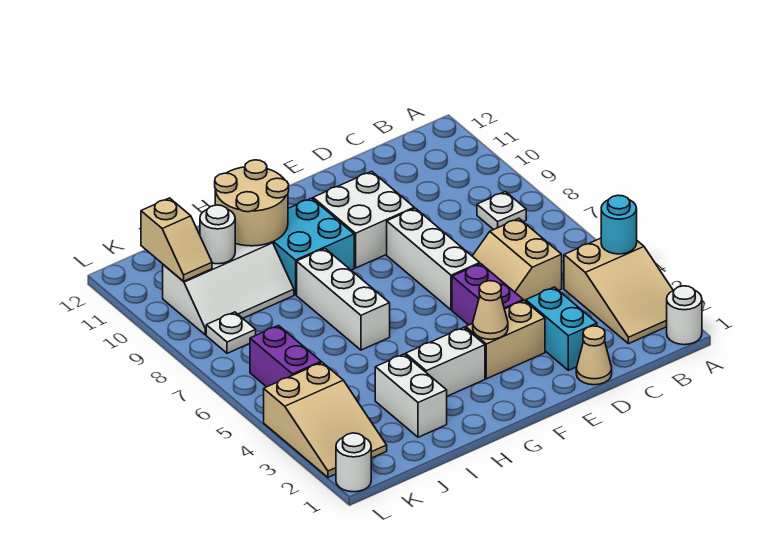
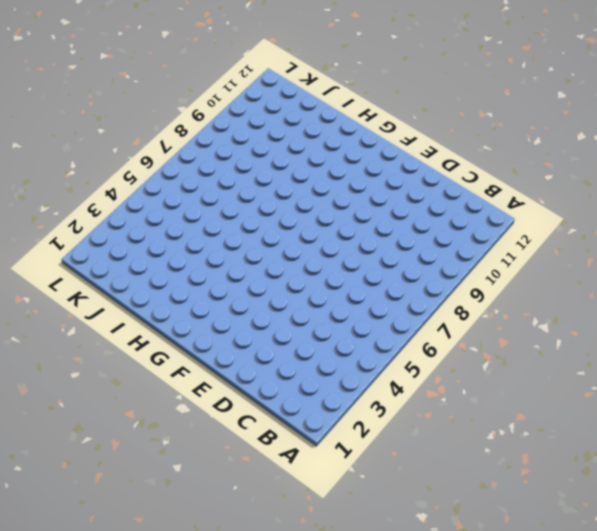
none -> white 1x1 round brick [667,286,702,345]
none -> tan 2x3 slope [564,238,673,344]
none -> white 1x1 plate [477,192,526,230]

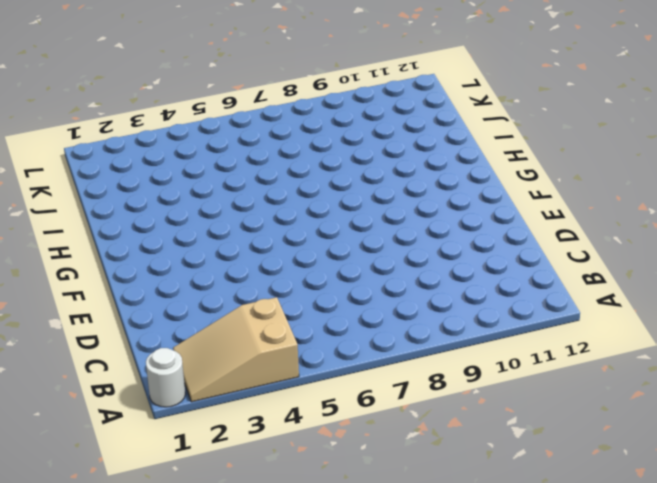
none -> white 1x1 plate [477,192,526,230]
none -> tan 2x2 slope [472,219,562,301]
none -> tan 1x1 cone [576,326,612,385]

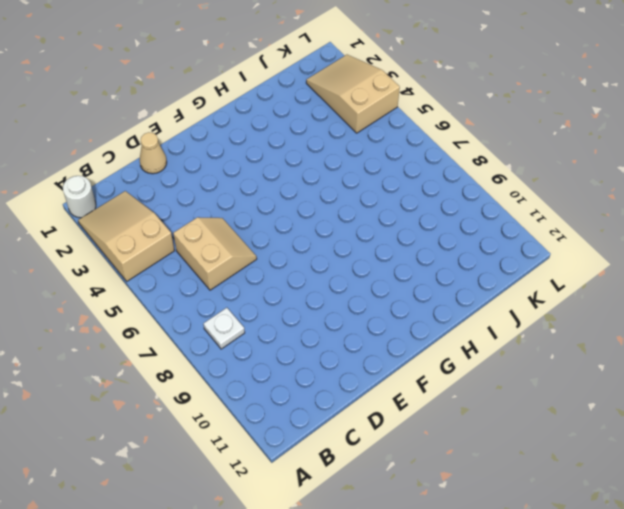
none -> cyan 1x2 brick [526,287,597,370]
none -> tan 1x2 brick [466,301,545,379]
none -> purple 1x2 brick [452,264,523,325]

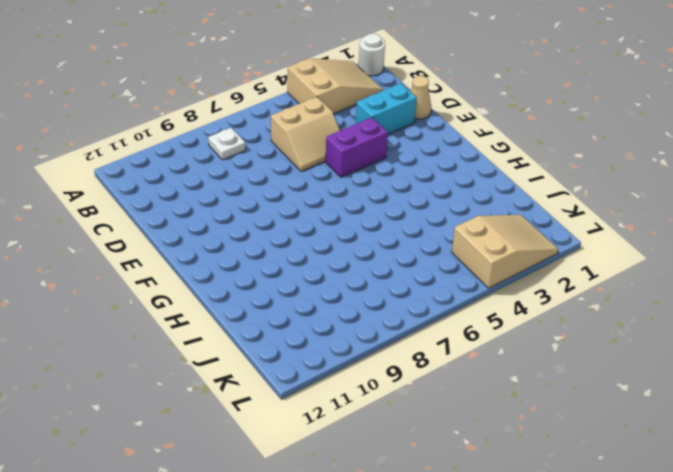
none -> tan 1x2 brick [466,301,545,379]
none -> white 1x3 brick [387,208,480,310]
none -> white 2x2 brick [313,171,414,268]

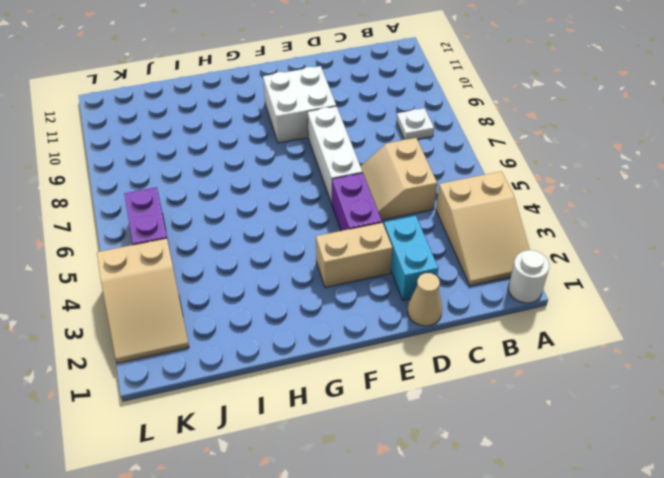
none -> white 1x2 brick [406,327,485,396]
none -> cyan 2x2 brick [272,198,354,295]
none -> white 1x3 brick [297,249,390,350]

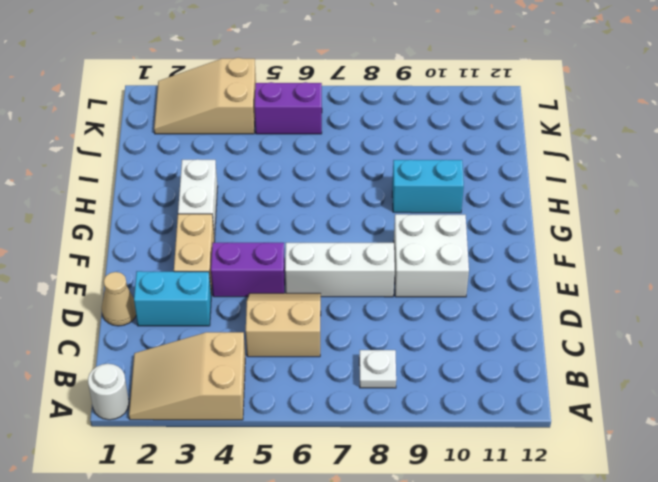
cyan 1x2 brick [392,160,464,213] -> cyan 2x2 brick [272,198,354,295]
none -> white 1x3 brick [297,249,390,350]
none -> white 1x2 brick [375,354,447,437]
none -> white 2x3 slope [163,242,294,335]

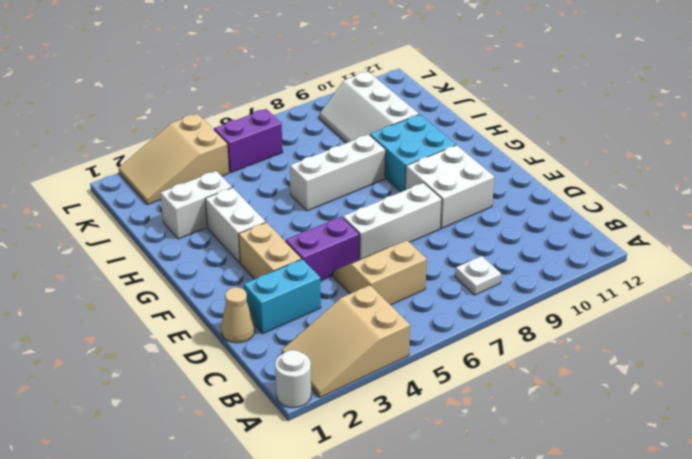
none -> white 1x1 plate [206,312,256,353]
none -> white 1x1 round brick [336,433,371,492]
none -> cyan 1x1 round brick [601,195,637,254]

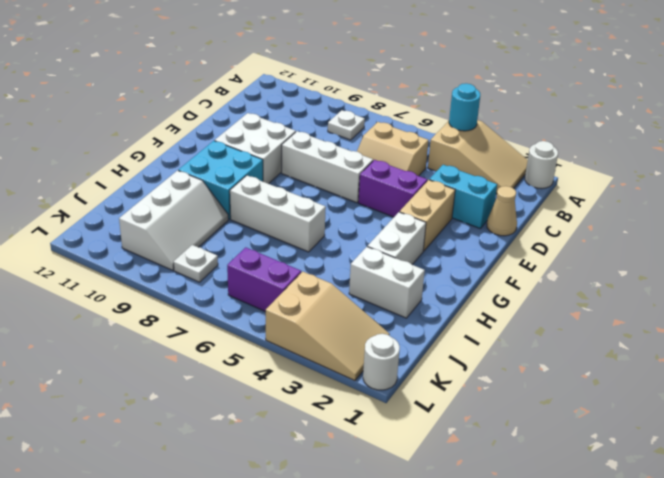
none -> tan 1x1 cone [473,281,508,339]
none -> tan 2x2 round brick [215,160,289,246]
none -> white 1x1 round brick [200,205,235,264]

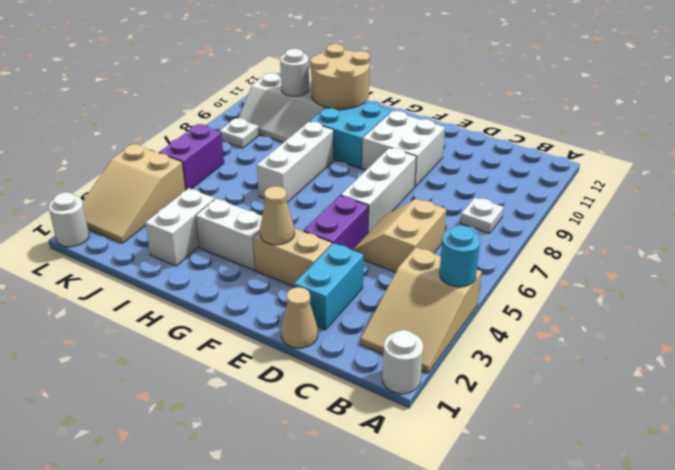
none -> tan 1x2 slope [141,198,212,281]

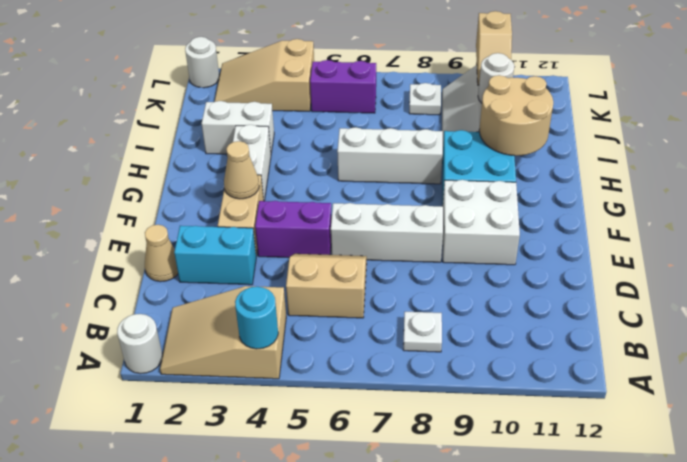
tan 1x2 slope [476,11,512,85] -> tan 1x2 slope turned to [141,198,212,281]

